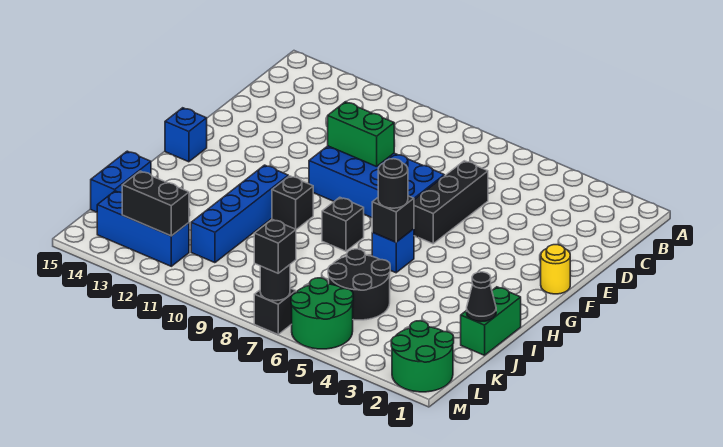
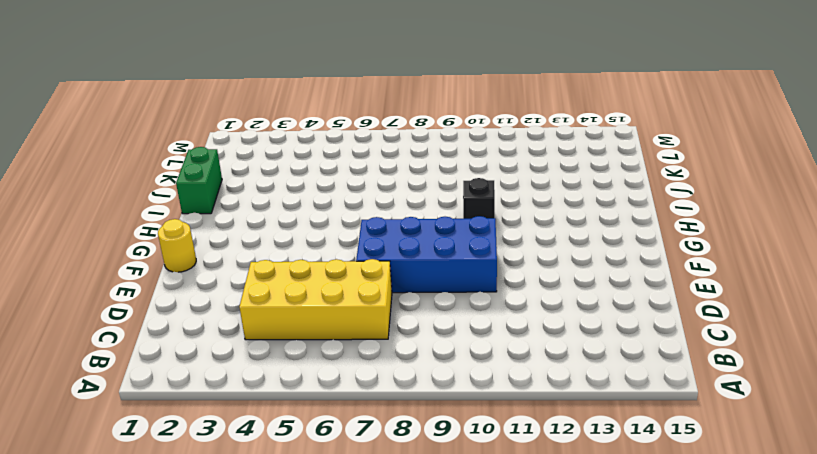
yellow 2x4 brick [239,259,392,340] -> black 1x3 brick [414,161,488,244]
none -> blue 1x1 brick [165,108,207,162]
none -> blue 1x1 brick [372,229,414,273]
none -> black 1x1 brick [322,197,364,251]

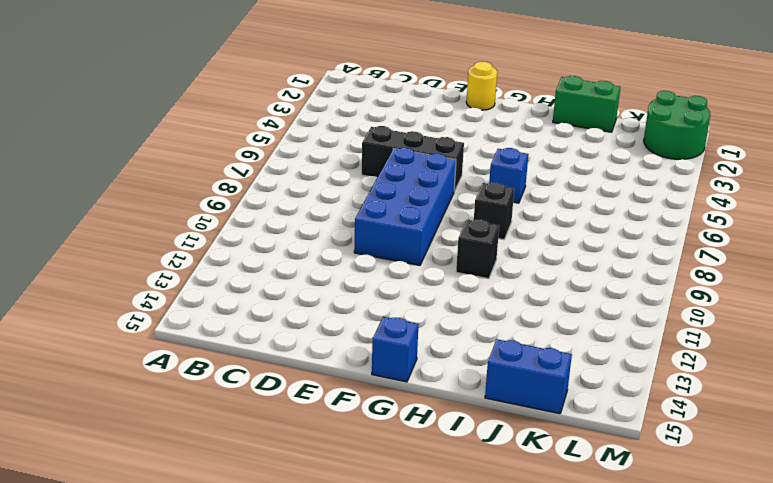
none -> blue 1x4 brick [191,165,288,263]
none -> black 2x2 round brick [328,249,390,320]
none -> green 2x2 round brick [291,278,353,349]

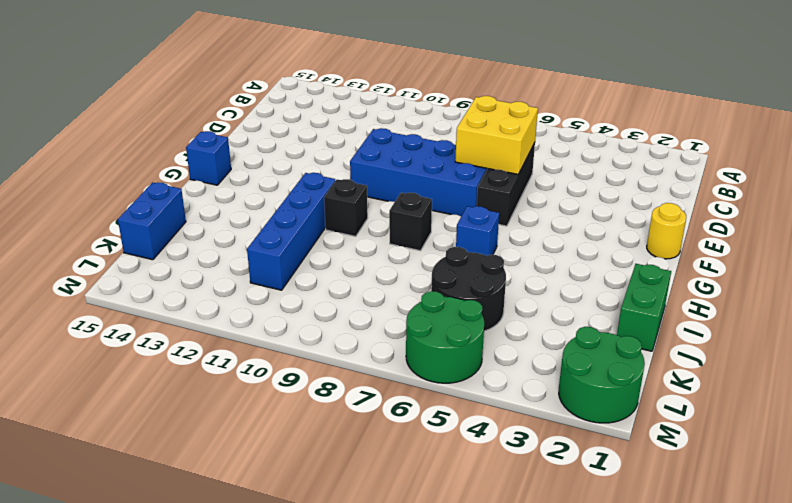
yellow 2x2 brick [455,96,538,174] -> none
none -> blue 1x3 brick [97,191,189,266]
none -> black 1x1 brick [254,288,296,334]
none -> green 1x2 brick [328,102,394,167]

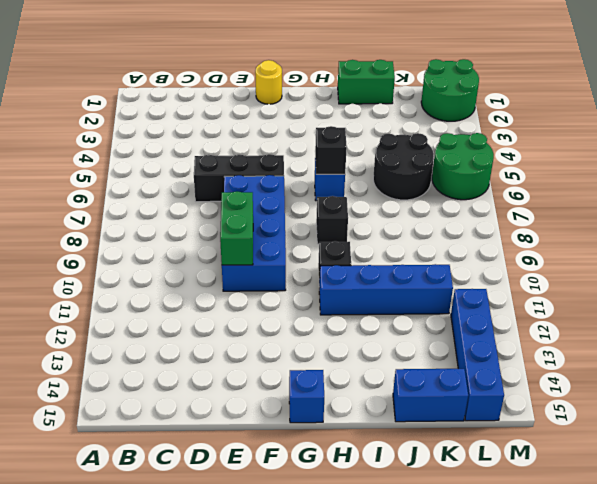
blue 1x4 brick [451,289,504,421] -> blue 1x3 brick [97,191,189,266]
none -> black 1x1 brick [254,288,296,334]
none -> black 1x1 cone [467,272,496,322]
none -> black 1x2 brick [122,171,189,236]

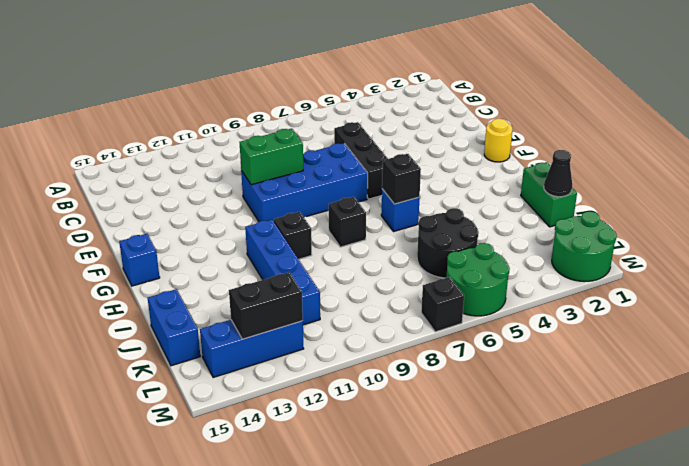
none -> black 1x1 round brick [260,265,290,301]
none -> black 1x1 round brick [378,159,408,208]
none -> black 1x1 brick [254,219,296,273]

